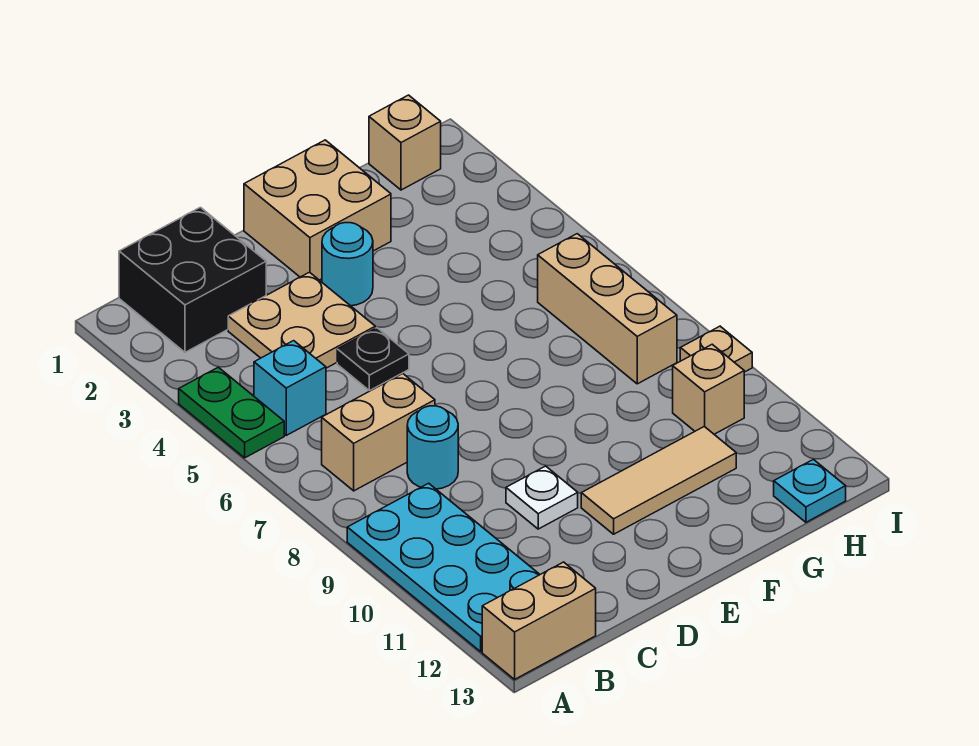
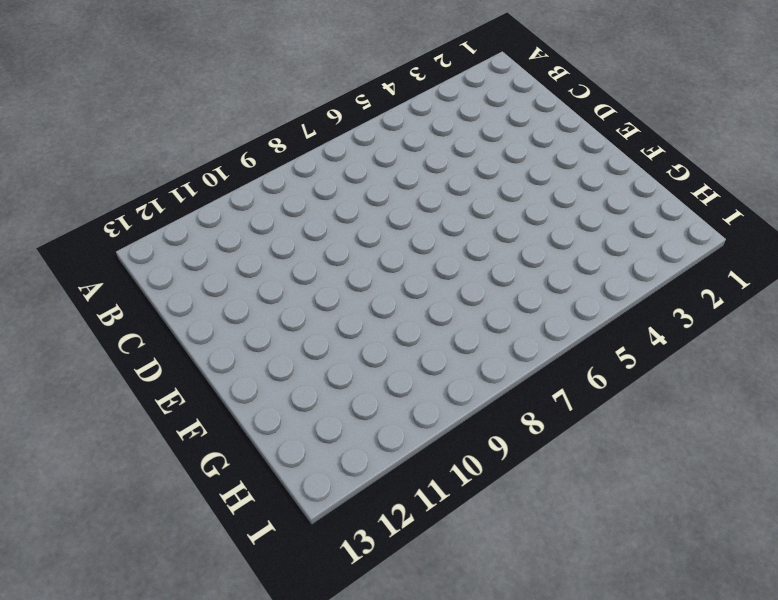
none -> green 1x2 plate [179,367,284,458]
none -> cyan 2x4 plate [347,483,540,652]
none -> tan 1x2 brick [482,562,596,679]

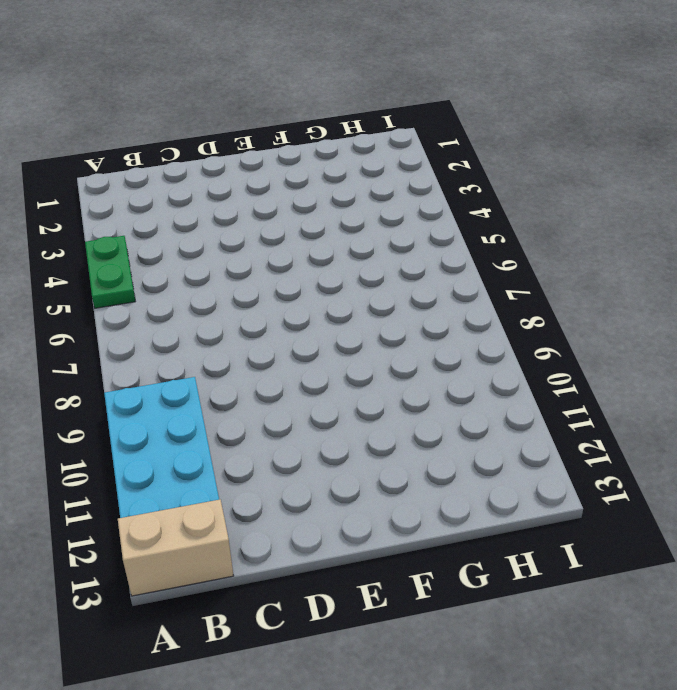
none -> black 2x2 brick [119,207,266,352]
none -> cyan 1x1 brick [254,341,326,435]
none -> tan 1x2 brick [322,374,435,491]

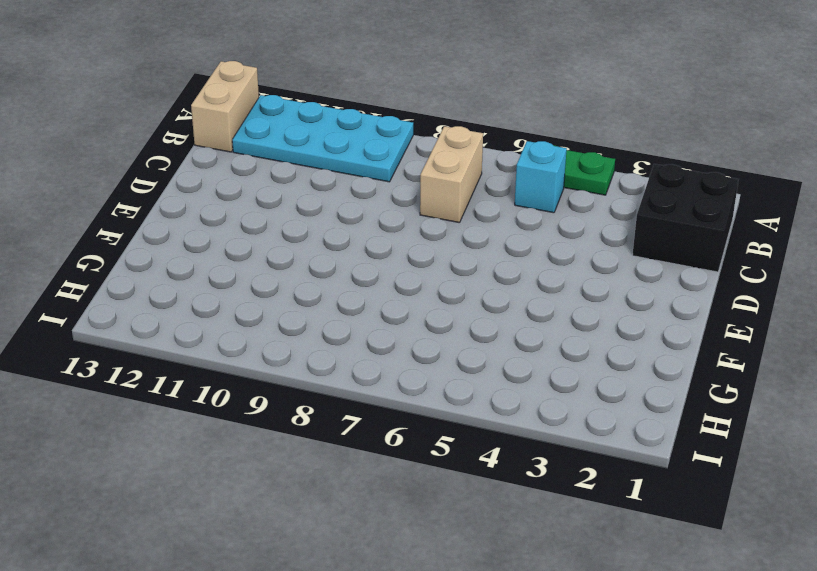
none -> tan 2x2 plate [228,272,375,368]
none -> cyan 1x1 round brick [407,406,458,489]
none -> black 1x1 plate [337,328,409,391]

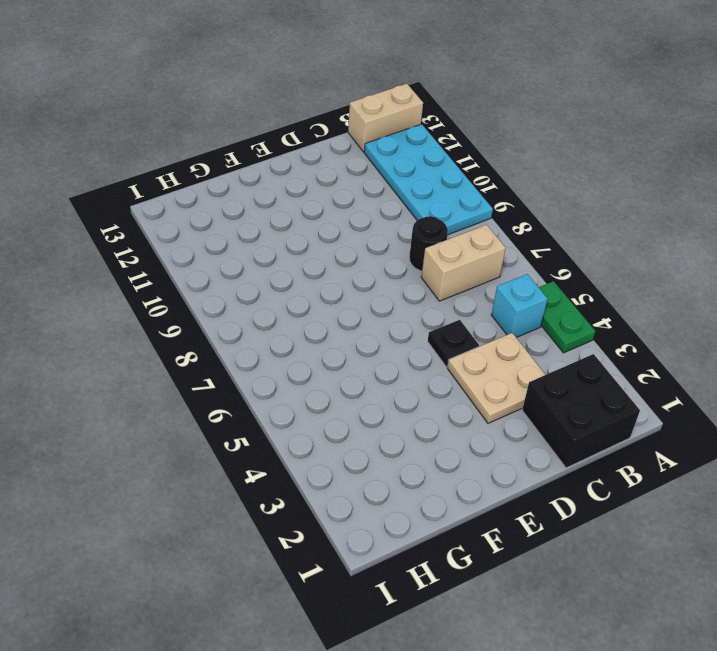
black 1x1 round brick [409,216,448,271] -> cyan 1x1 round brick [407,406,458,489]
none -> white 1x1 plate [506,466,578,529]
none -> tan 2x2 brick [244,140,391,280]
none -> cyan 1x1 round brick [322,223,373,306]

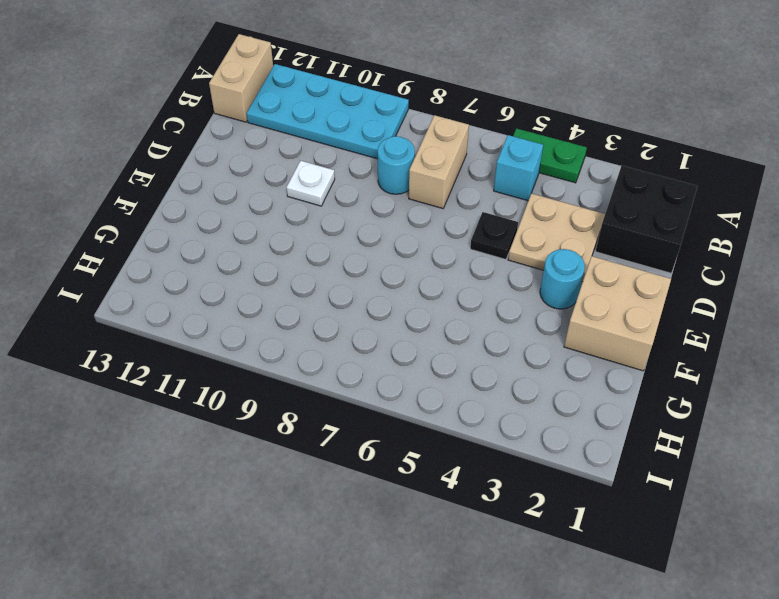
none -> tan 1x3 tile [581,426,736,534]
none -> tan 1x1 brick [369,95,441,190]
none -> tan 1x3 brick [538,234,677,384]

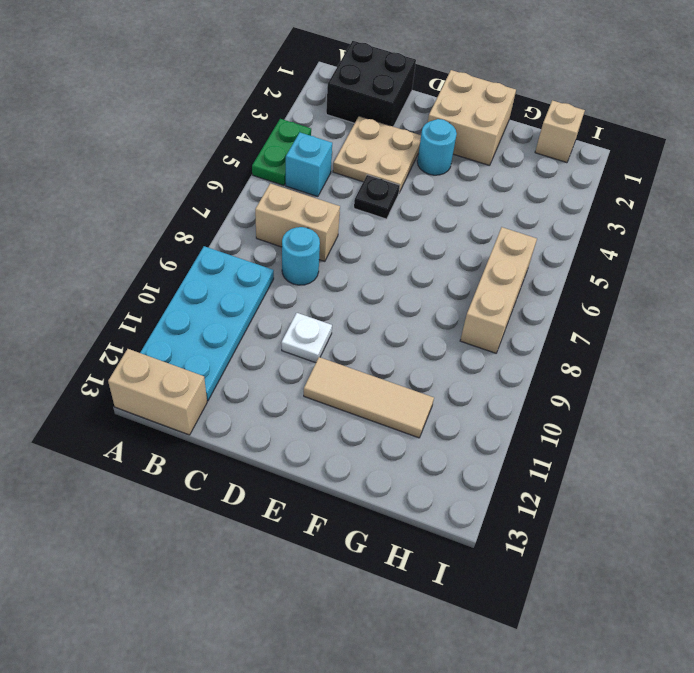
none -> tan 1x1 brick [673,344,744,434]
none -> cyan 1x1 plate [774,459,846,522]
none -> tan 1x1 plate [680,326,752,372]

